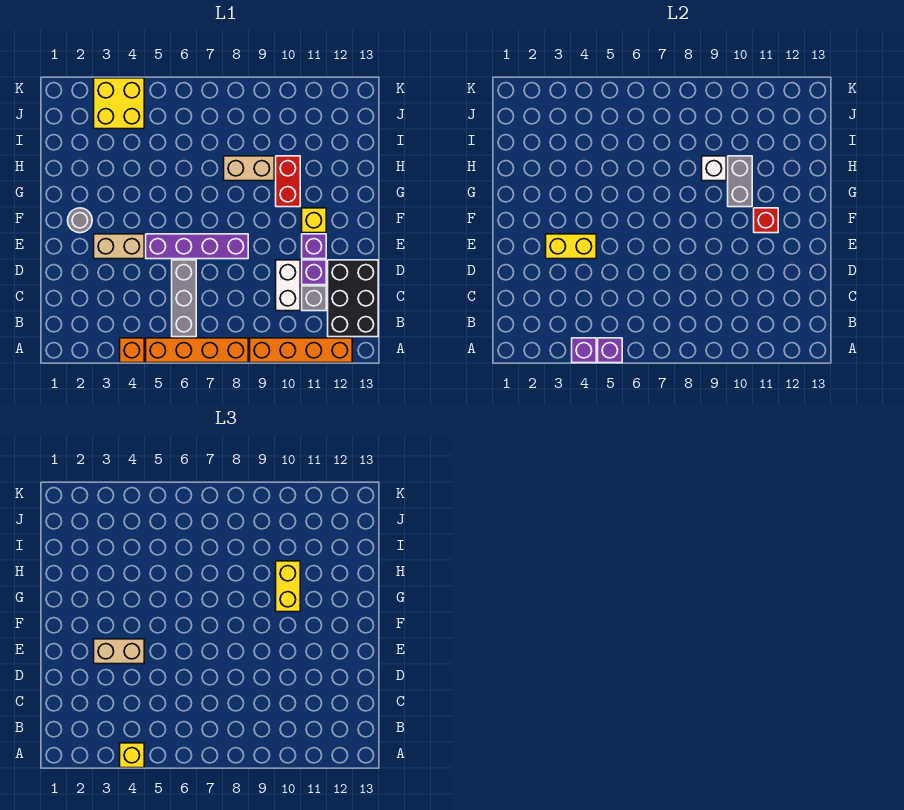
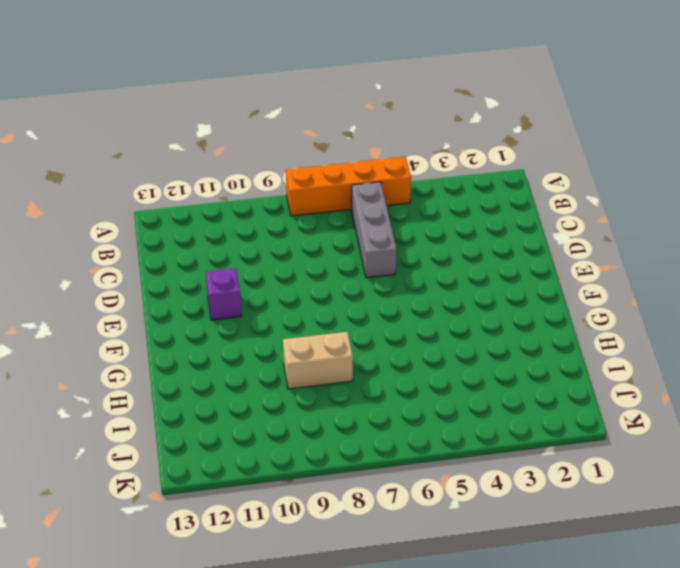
none -> orange 1x1 brick [120,338,144,363]
none -> orange 1x4 brick [250,338,352,363]
none -> black 2x3 brick [328,260,378,337]

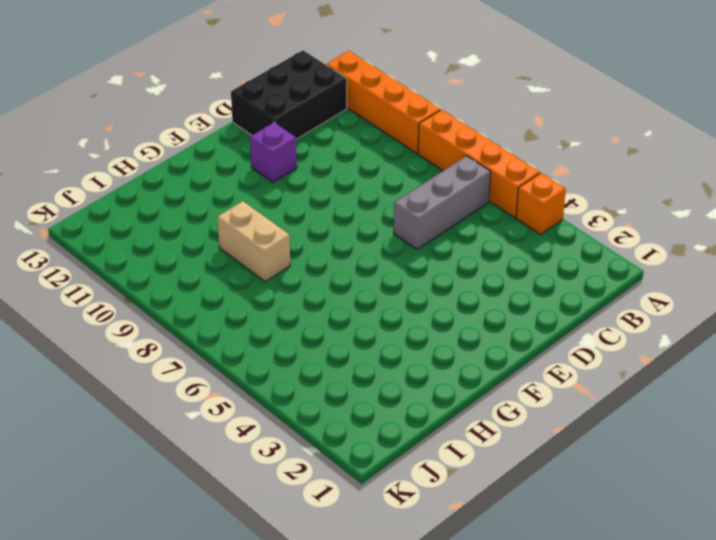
none -> white 1x2 brick [276,260,300,311]
none -> grey 1x1 brick [302,286,326,311]
none -> purple 1x1 brick [302,260,326,285]

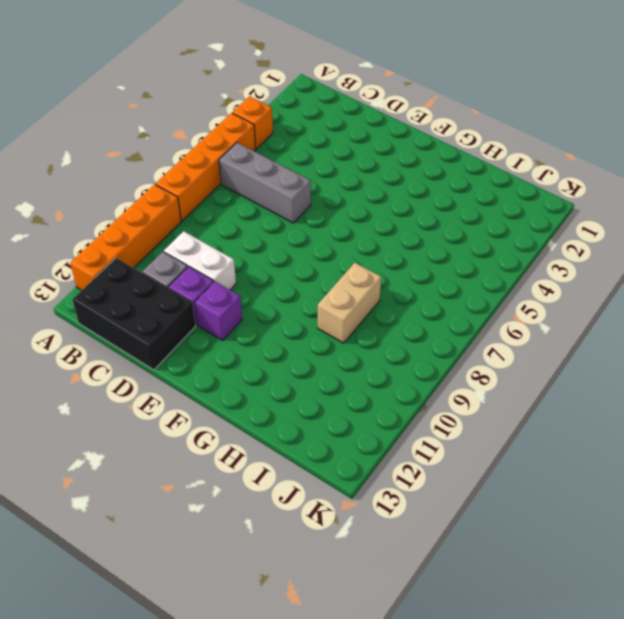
none -> tan 1x2 brick [94,234,144,259]
none -> purple 1x4 brick [146,234,248,259]
none -> grey 1x1 round brick [68,208,92,233]

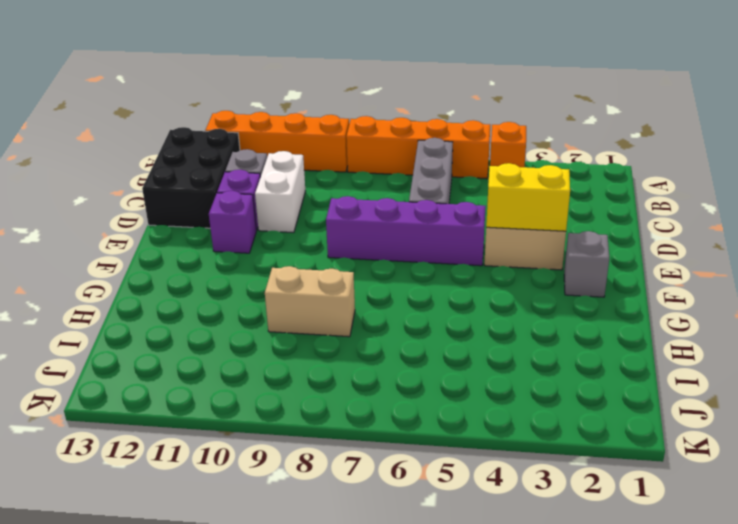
grey 1x1 brick [564,231,609,297] -> grey 1x1 round brick [68,208,92,233]
none -> yellow 1x1 brick [302,208,326,233]
none -> red 1x2 brick [276,156,300,207]
none -> yellow 2x2 brick [94,78,144,129]

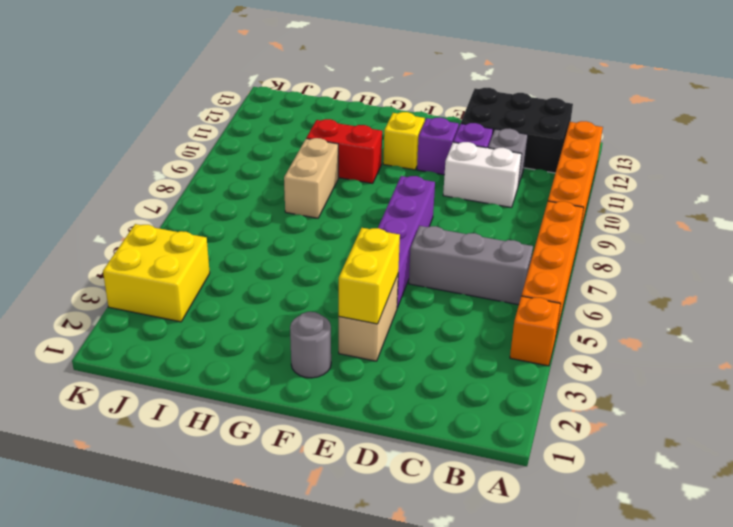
none -> purple 1x1 brick [572,338,596,363]
none -> purple 1x1 brick [598,338,622,363]
none -> red 1x1 brick [754,208,778,233]

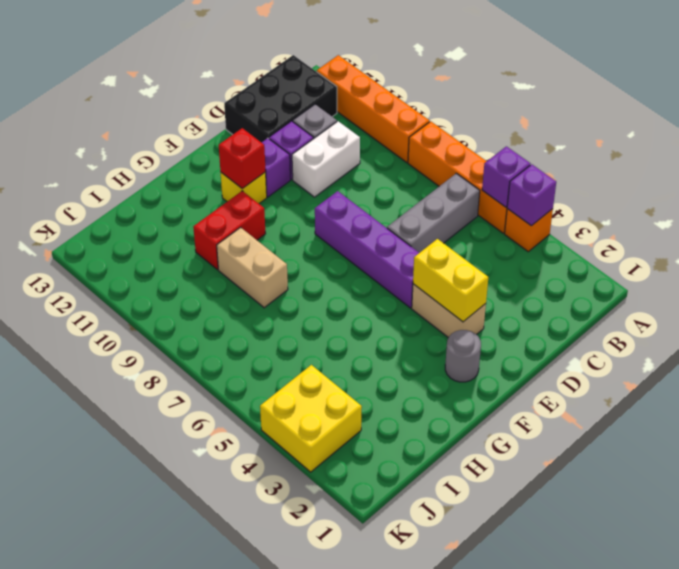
none -> grey 1x2 brick [728,156,752,207]
none -> white 1x1 brick [702,156,726,181]
none -> yellow 1x1 brick [120,743,144,768]

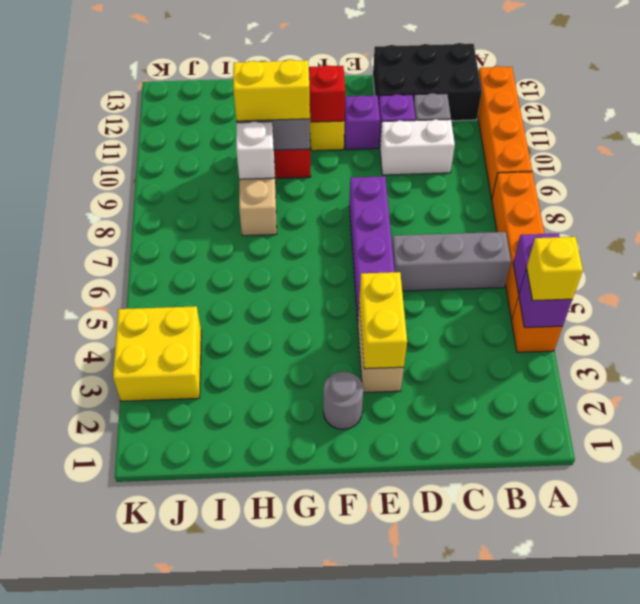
none -> tan 1x2 brick [94,639,144,664]

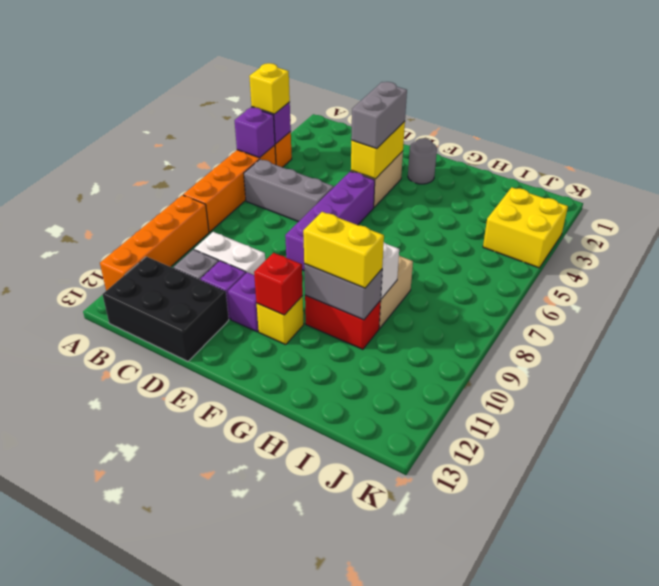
grey 1x2 brick [351,82,407,149] -> tan 1x2 brick [94,639,144,664]

